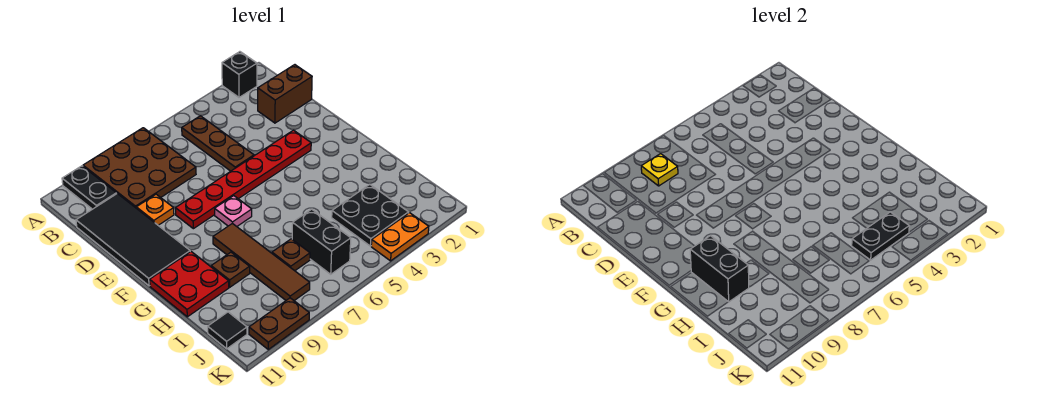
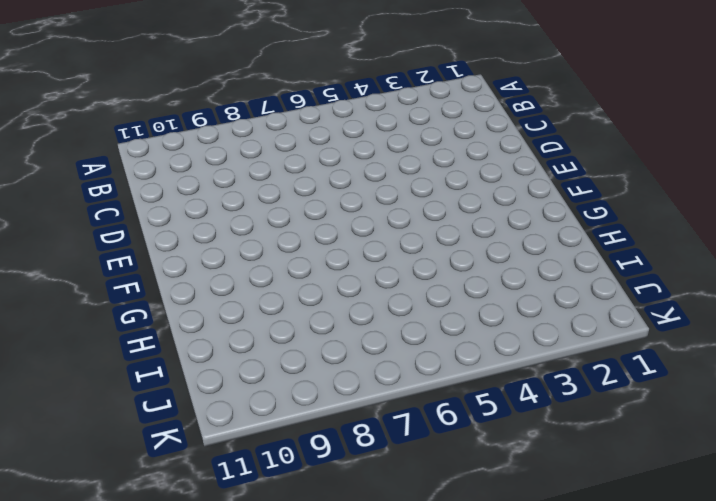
none -> black 1x1 brick [222,52,257,97]
none -> brown 3x3 plate [83,128,196,208]
none -> black 1x2 plate [62,166,117,209]

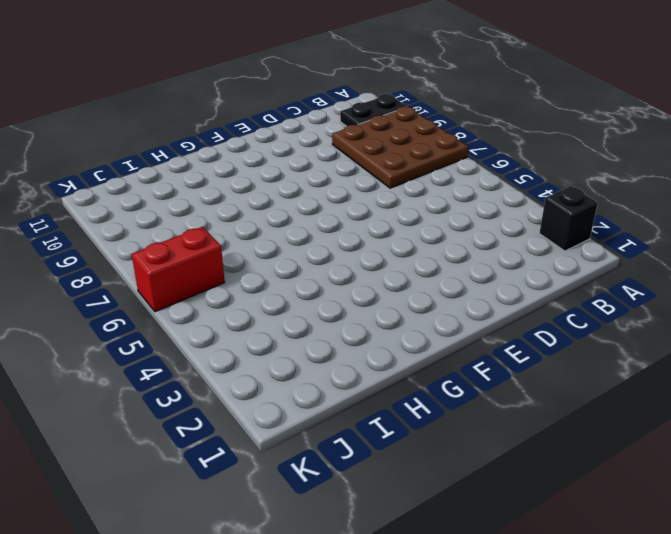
red 1x2 brick [132,227,225,312] -> black 1x2 brick [292,209,351,274]
none -> brown 1x3 plate [182,116,254,171]
none -> brown 1x2 brick [258,65,312,123]
none -> black 2x4 tile [76,194,190,286]

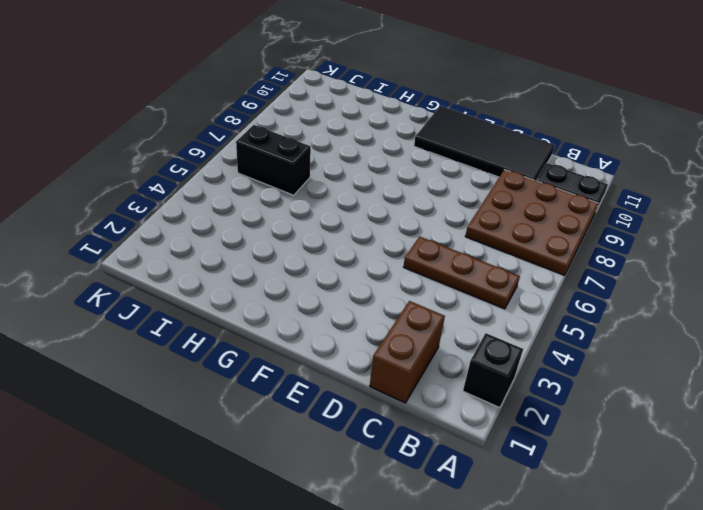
none -> orange 1x1 plate [136,194,174,225]
none -> red 1x6 plate [175,130,311,229]
none -> pink 1x1 plate [215,196,252,226]

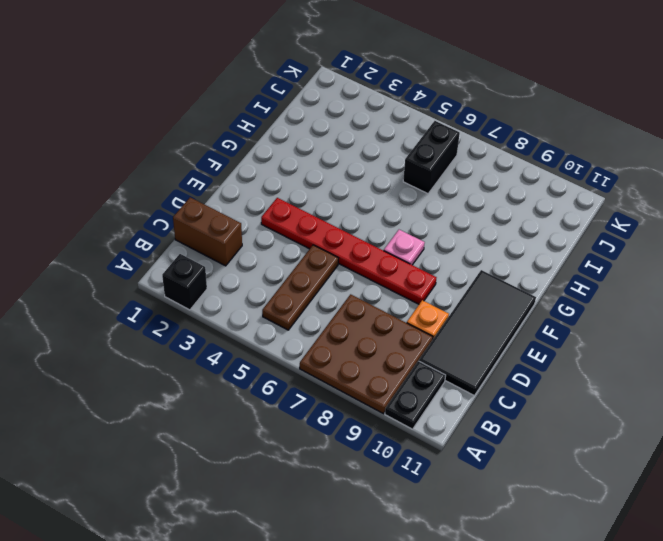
none -> brown 1x4 tile [213,223,310,301]
none -> red 2x2 plate [150,252,229,317]
none -> brown 1x1 plate [211,252,250,287]

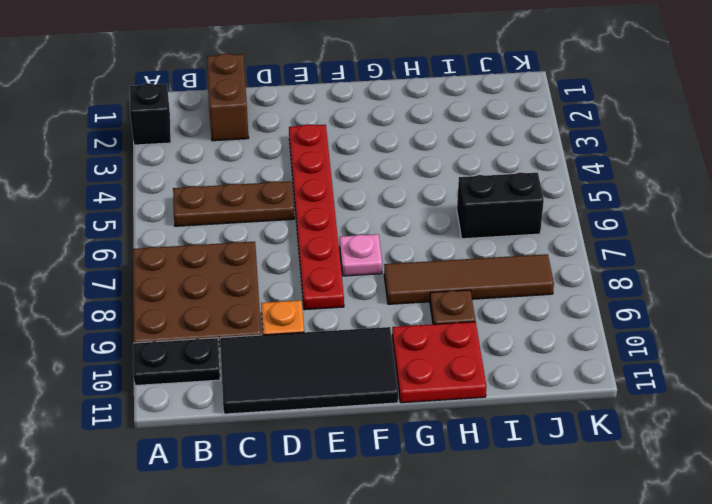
none -> black 2x2 plate [332,184,409,246]
none -> brown 1x1 plate [272,239,310,271]
none -> black 1x1 tile [208,312,247,349]

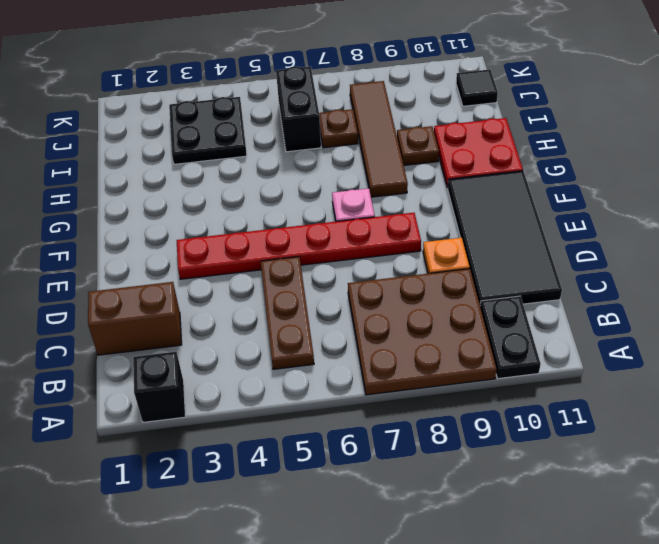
none -> orange 1x2 plate [371,213,429,261]
none -> brown 1x2 plate [249,298,309,349]
none -> yellow 1x1 plate [641,154,678,186]

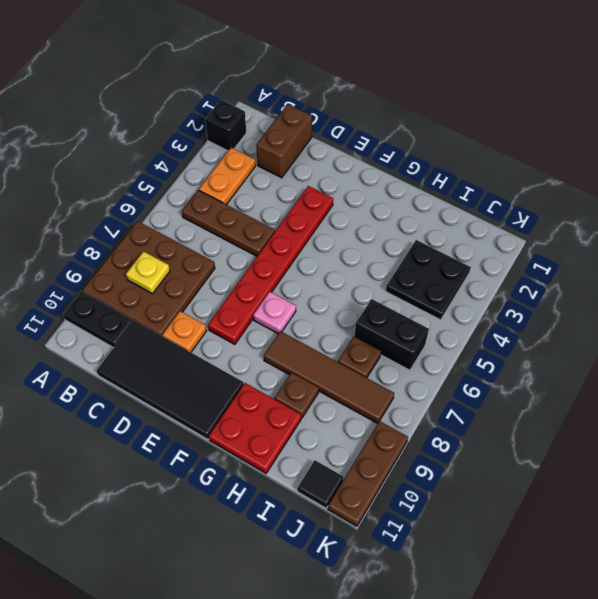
orange 1x2 plate [199,148,256,205] -> orange 1x2 plate moved to [371,213,429,261]
brown 1x3 plate [328,421,408,526] -> brown 1x2 plate [249,298,309,349]
none -> black 1x2 brick [690,236,749,302]
none -> black 1x2 plate [852,212,909,260]

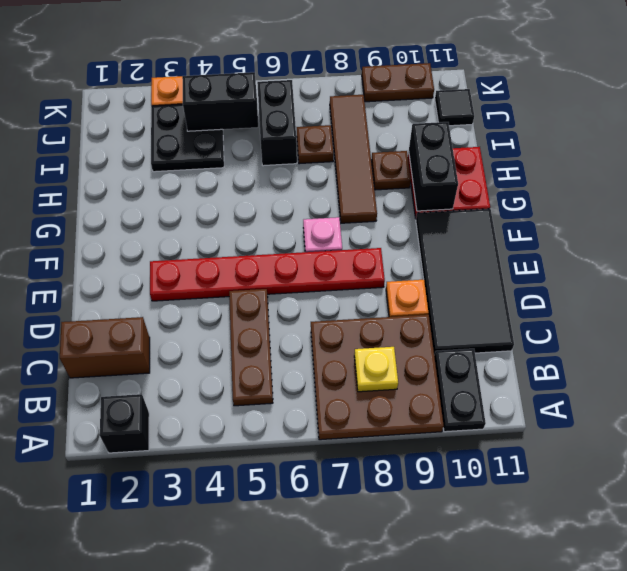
black 1x2 brick [182,72,258,131] -> black 1x2 plate [852,212,909,260]

